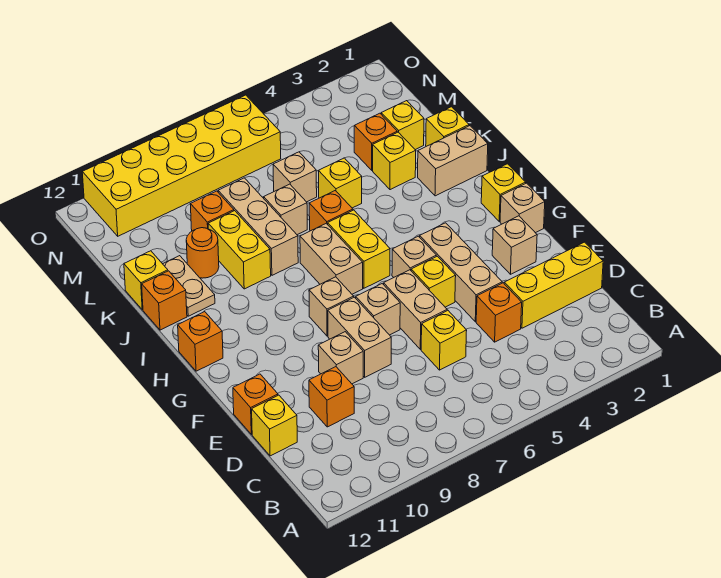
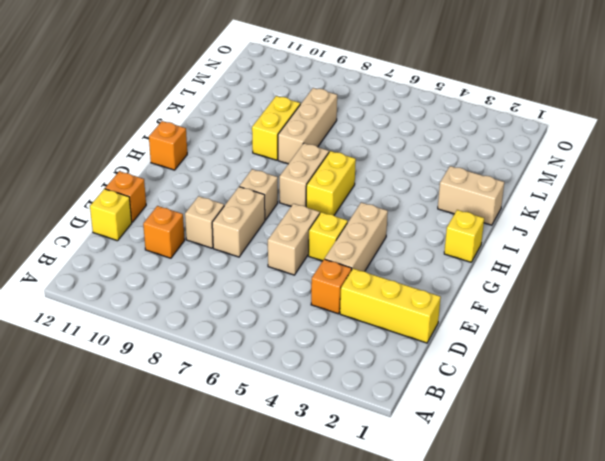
none -> yellow 1x1 brick [421,311,467,370]
none -> tan 1x1 brick [492,216,537,274]
none -> tan 1x1 brick [356,284,400,335]
none -> tan 1x1 brick [500,183,545,233]

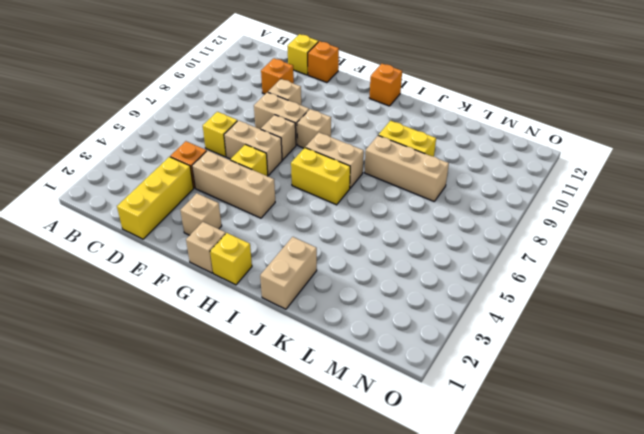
none -> tan 1x1 brick [392,236,436,277]
none -> orange 1x1 brick [309,191,353,231]
none -> tan 1x2 plate [163,256,215,316]
none -> orange 1x1 brick [142,271,187,330]

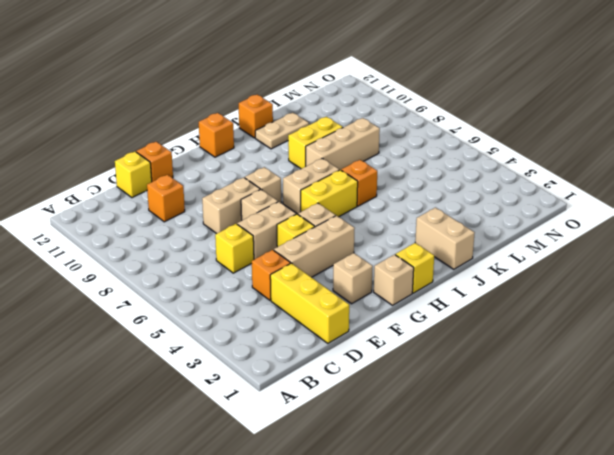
none -> tan 1x1 brick [318,332,363,384]
none -> yellow 1x1 brick [426,107,469,146]
none -> yellow 1x1 brick [373,132,416,190]
none -> yellow 1x1 brick [318,158,362,208]

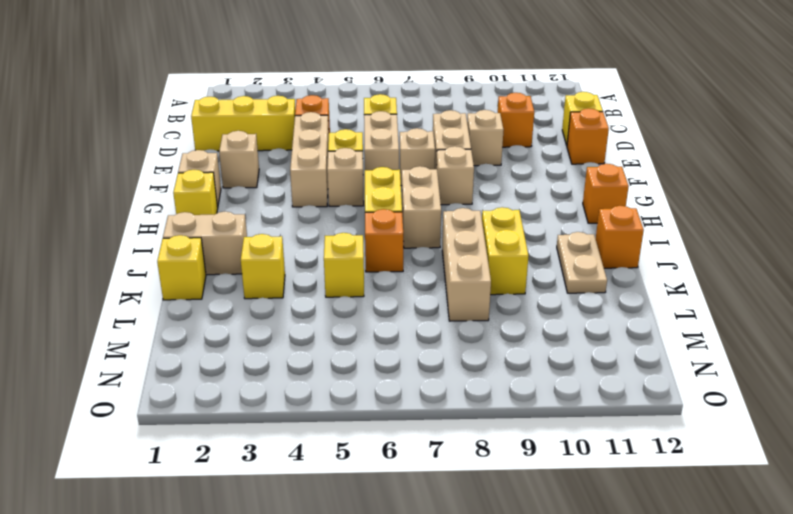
none -> tan 1x1 brick [264,184,307,235]
none -> orange 1x1 round brick [186,228,219,278]
none -> yellow 1x1 brick [124,251,168,310]
none -> yellow 1x1 brick [381,101,424,150]

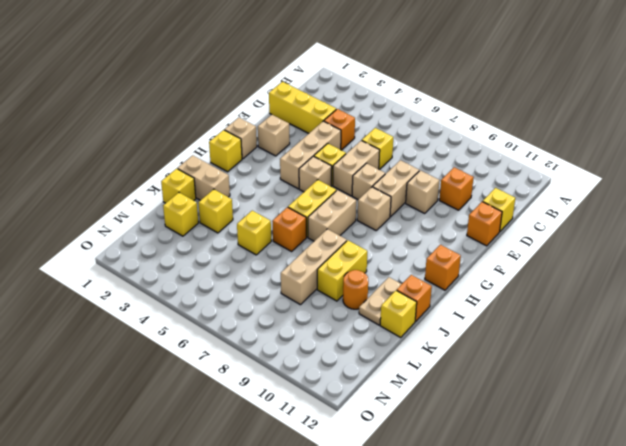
none -> tan 1x1 brick [264,184,307,235]
none -> orange 1x1 brick [354,113,397,170]
none -> tan 1x1 brick [273,152,317,202]
none -> orange 1x1 brick [190,191,234,231]

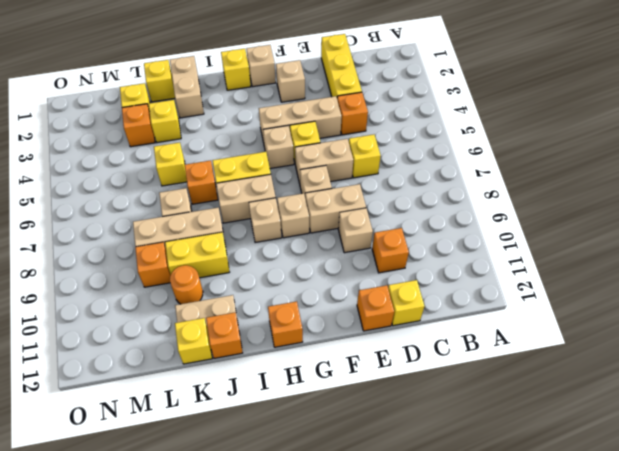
tan 1x1 brick [249,198,282,243] -> tan 1x1 brick moved to [273,152,317,202]
none -> yellow 2x6 brick [82,95,281,236]

